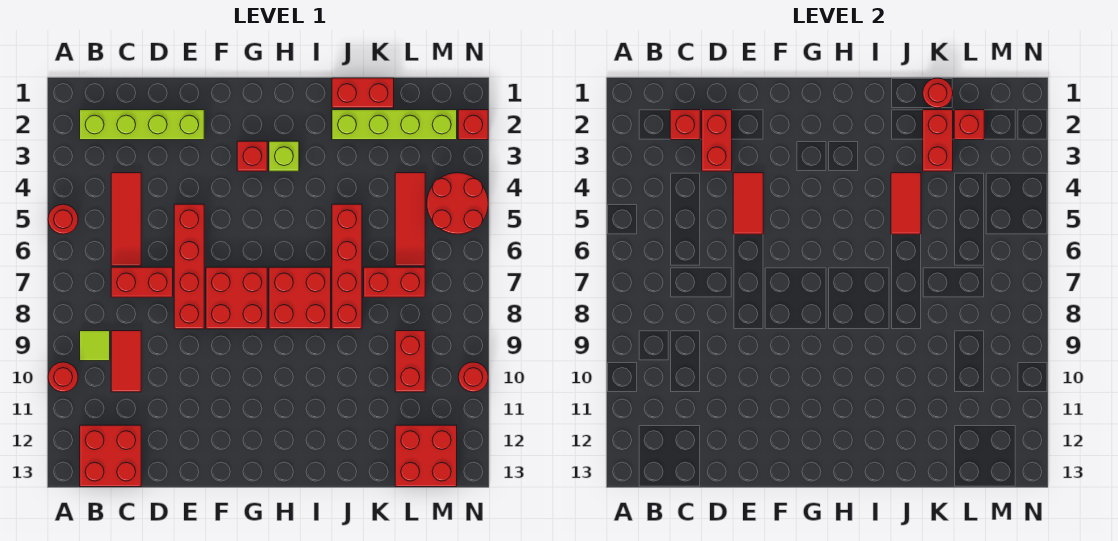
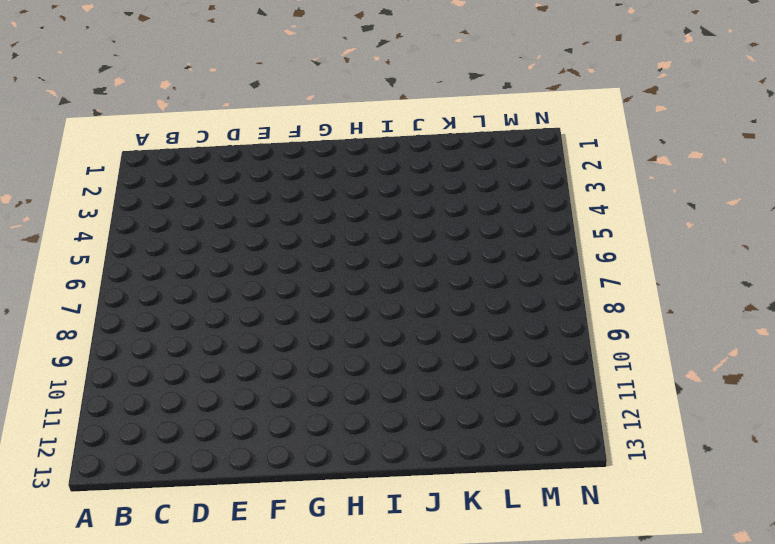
none -> red 1x1 round brick [48,204,78,234]
none -> red 1x1 round brick [48,362,78,392]
none -> lime 1x4 brick [80,110,204,140]
none -> lime 1x1 tile [80,331,110,361]

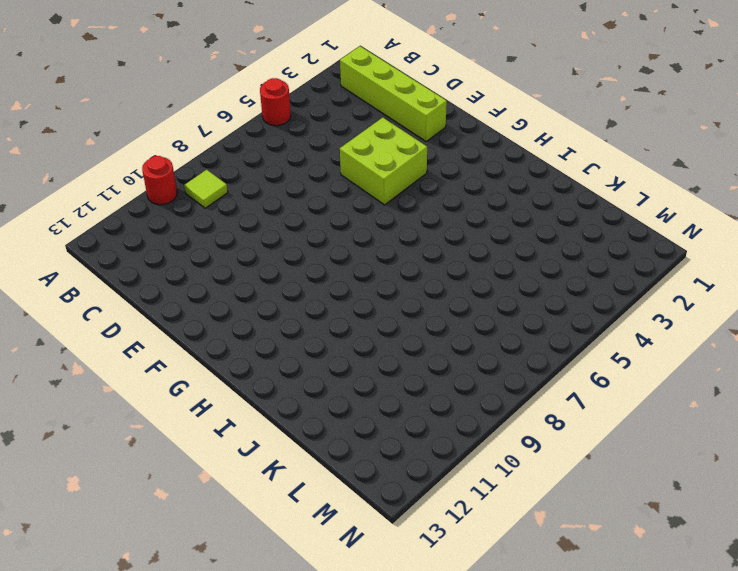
lime 2x2 brick [340,118,427,205] -> red 1x4 brick [174,204,204,329]
none -> red 2x2 brick [80,425,141,487]
none -> red 1x3 tile [111,173,141,266]
none -> red 1x2 brick [111,267,173,297]
none -> red 1x2 tile [111,331,141,392]

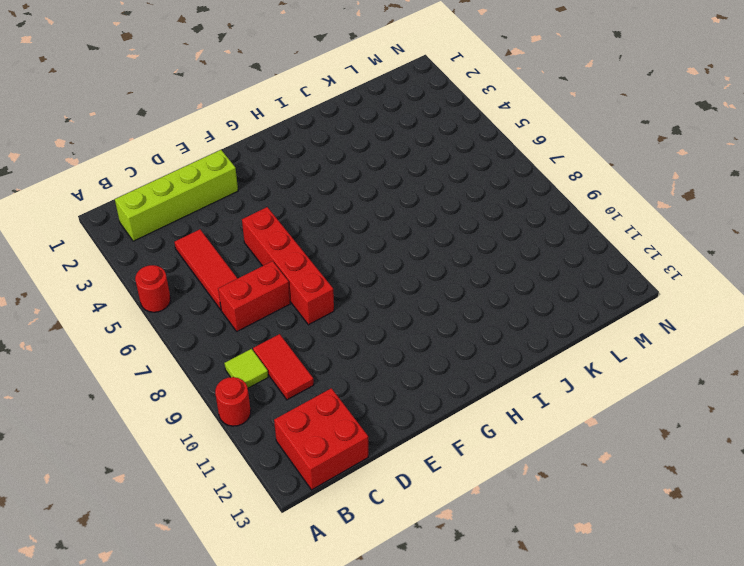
none -> red 2x2 brick [206,267,267,329]
none -> red 1x1 brick [237,141,267,171]
none -> lime 1x1 brick [269,141,299,171]
none -> red 2x2 brick [269,267,331,329]

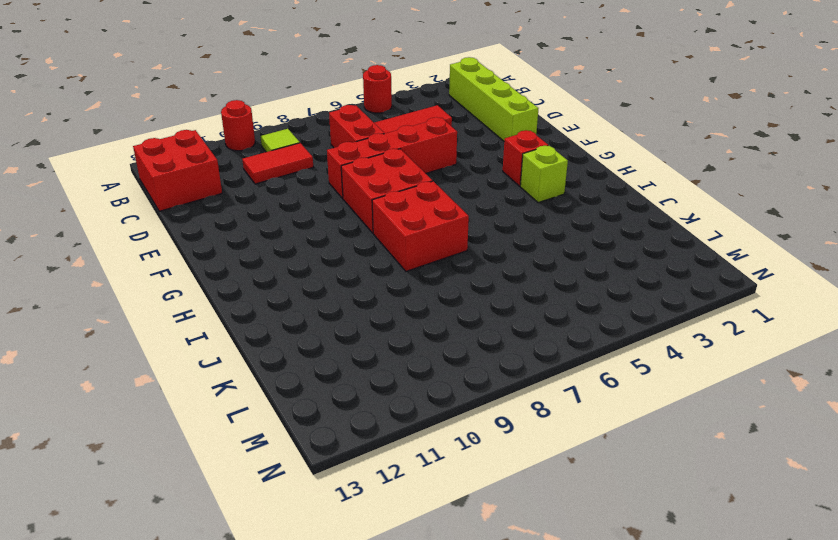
none -> red 1x2 brick [332,78,394,108]
none -> lime 1x4 brick [332,110,457,140]
none -> red 1x4 brick [332,204,362,329]
none -> red 1x2 brick [364,267,425,297]

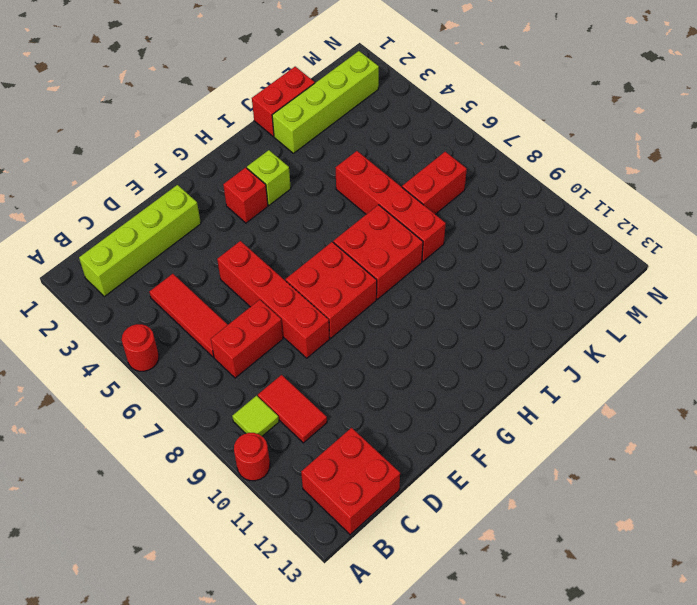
none -> red 1x3 tile [395,173,425,266]
none -> red 1x2 brick [395,331,425,392]
none -> red 2x2 brick [395,425,457,487]
none -> red 2x2 round brick [427,173,488,234]

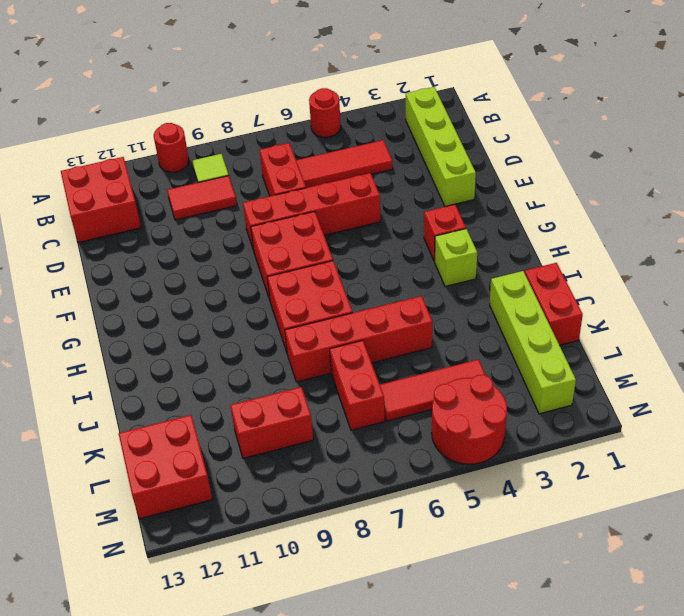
none -> red 1x1 brick [458,110,488,140]
none -> red 1x1 round brick [458,362,488,392]
none -> red 1x1 brick [670,110,700,140]
none -> red 1x2 brick [702,110,732,171]

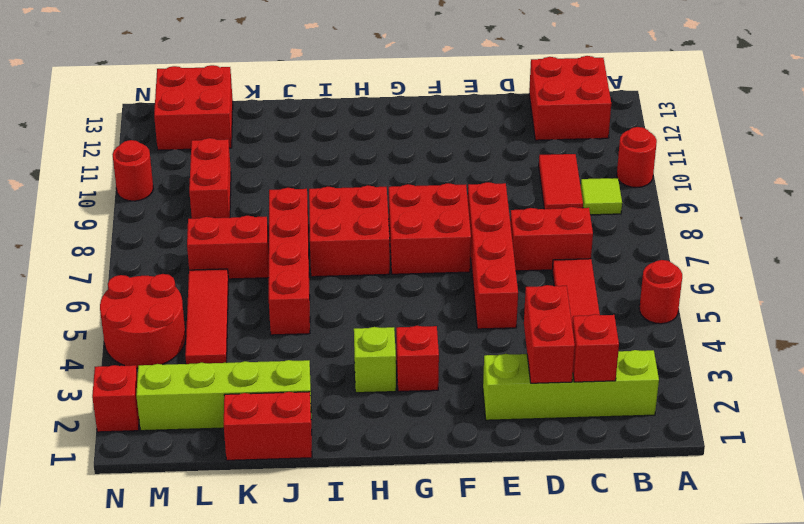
none -> red 1x2 tile [733,173,763,234]
none -> red 1x2 tile [891,173,921,234]
none -> red 1x1 round brick [923,78,953,108]
none -> red 1x2 brick [923,110,953,171]

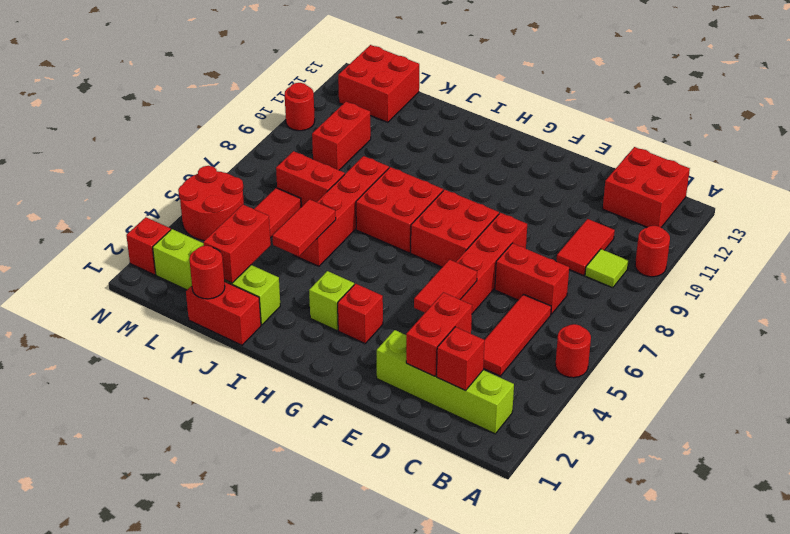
none -> red 1x1 brick [954,110,984,140]

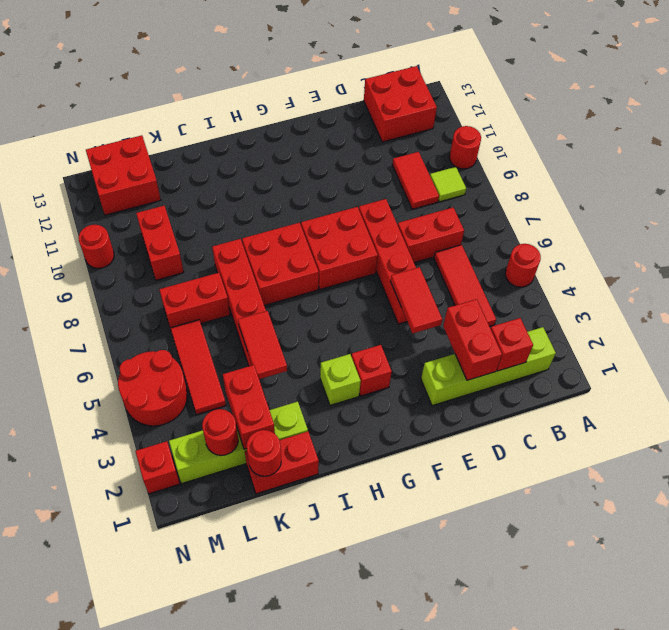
red 1x1 round brick [202,409,238,455] -> red 1x1 brick [954,110,984,140]

